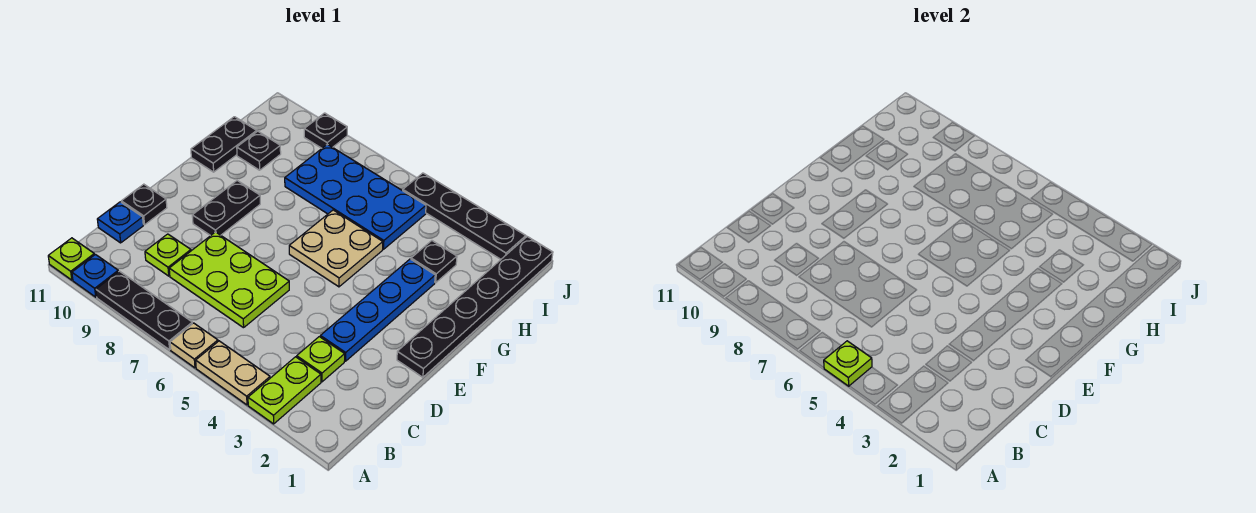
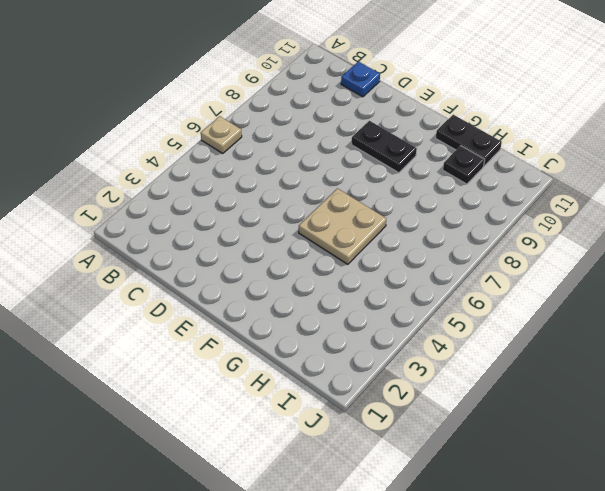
none -> lime 1x2 plate [248,357,321,424]
none -> tan 1x2 plate [196,341,270,405]
none -> black 1x3 plate [96,271,192,350]

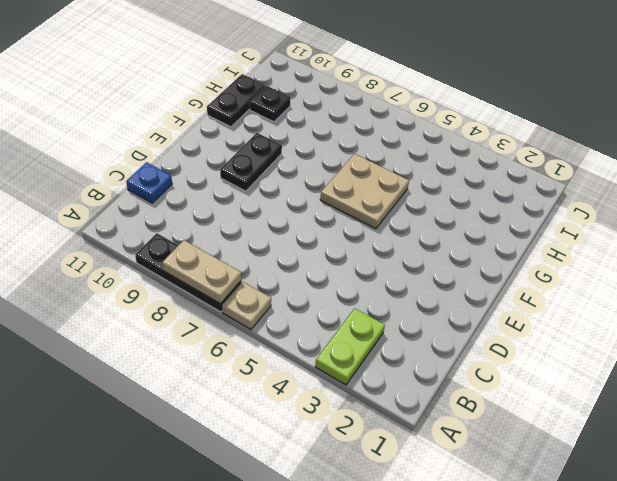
tan 1x2 plate [162,240,241,304] -> tan 1x2 plate moved to [196,341,270,405]
none -> blue 1x1 plate [72,255,118,297]
none -> lime 1x1 plate [48,238,94,280]
none -> lime 1x1 plate [297,337,345,382]

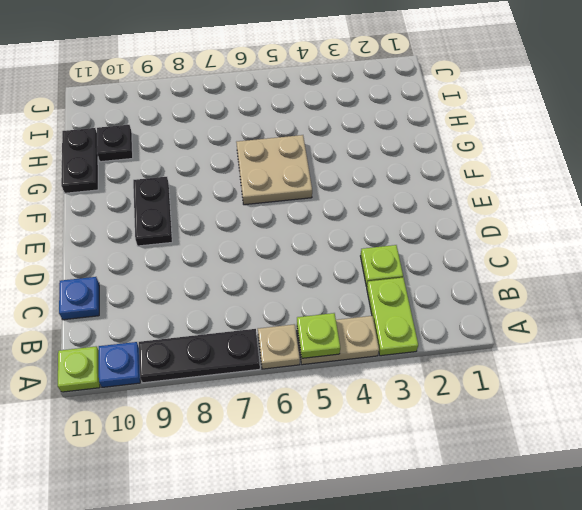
none -> lime 2x3 plate [169,232,289,328]
none -> lime 1x1 plate [145,234,191,276]
none -> blue 1x4 plate [320,259,435,361]

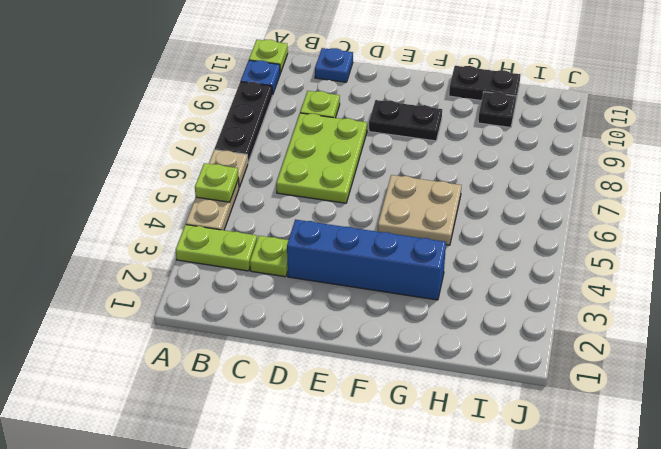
blue 1x4 brick [287,220,446,300] -> blue 1x4 plate [320,259,435,361]
none -> black 1x1 plate [121,184,167,225]
none -> black 1x6 plate [397,237,553,377]
none -> black 1x1 plate [411,241,457,283]

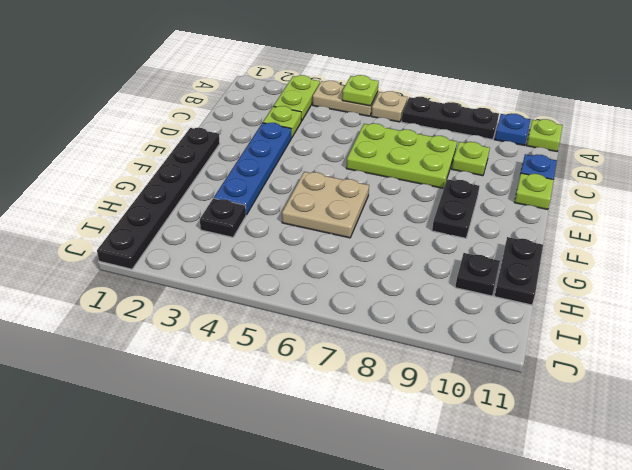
lime 1x1 plate [514,173,554,210] -> black 1x1 plate [121,184,167,225]
none -> blue 2x4 plate [285,144,426,249]
none -> black 1x4 plate [403,173,526,259]
none -> black 1x1 plate [304,113,347,148]

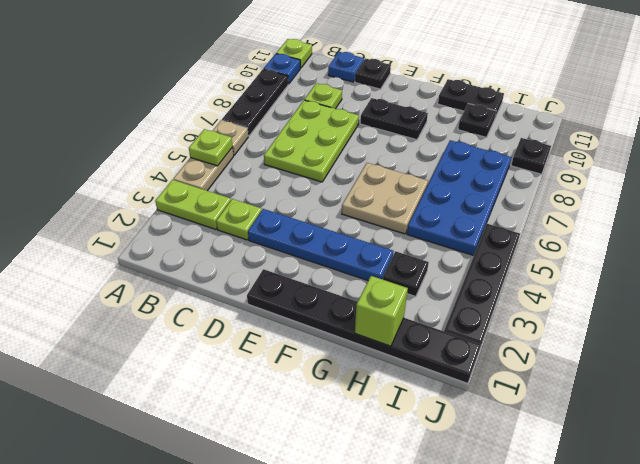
lime 1x1 brick [355,276,408,346] -> none

